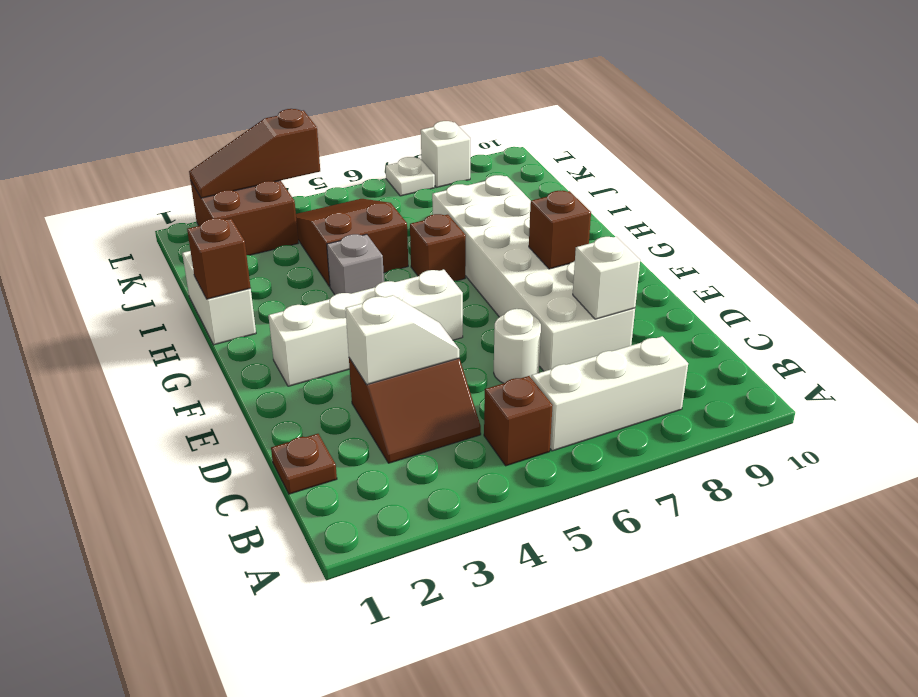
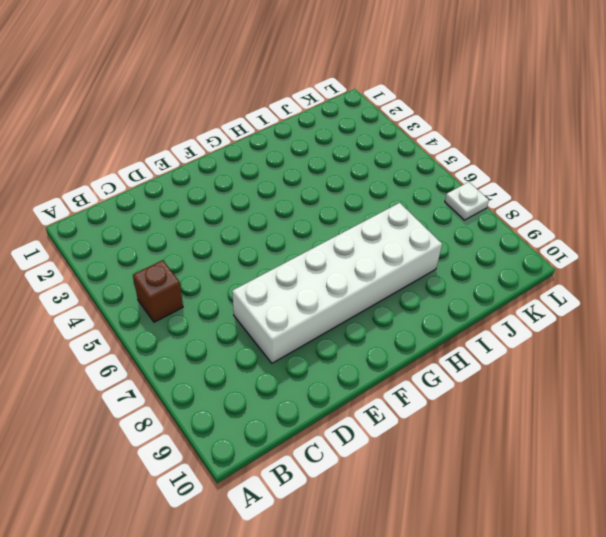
none -> white 1x3 brick [531,336,688,451]
none -> brown 1x1 plate [271,434,337,494]
none -> brown 2x2 slope [349,358,481,463]

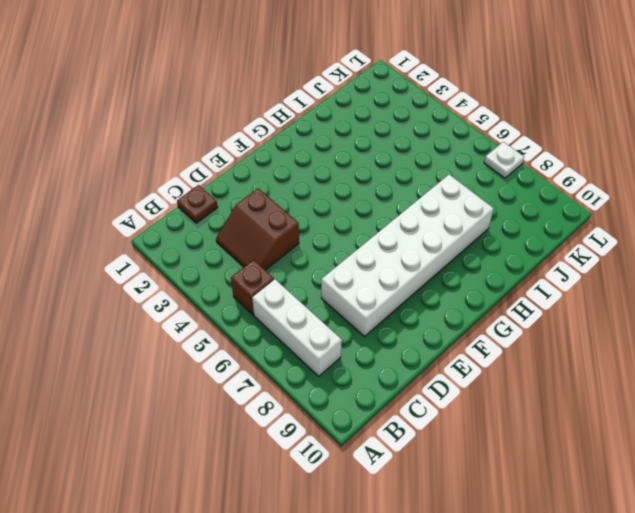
none -> white 1x1 round brick [494,309,541,383]
none -> white 1x4 brick [268,270,463,386]
none -> white 1x2 brick [182,251,256,345]

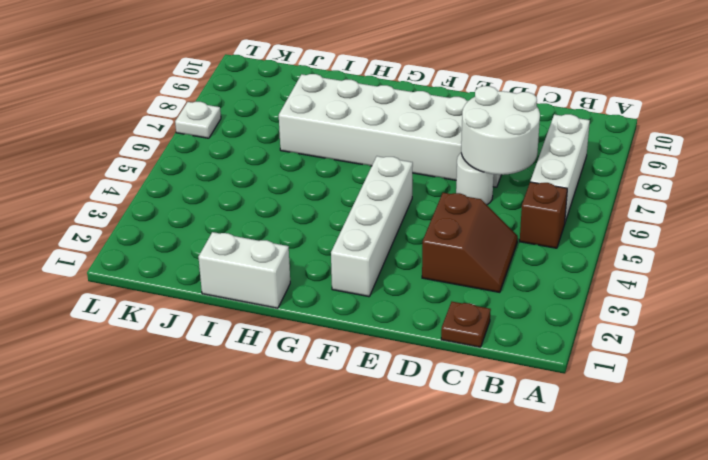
white 2x2 round brick [461,86,540,175] -> none
none -> grey 1x1 brick [327,234,384,295]
none -> brown 1x1 brick [410,214,466,281]
none -> brown 2x3 slope [296,199,408,287]

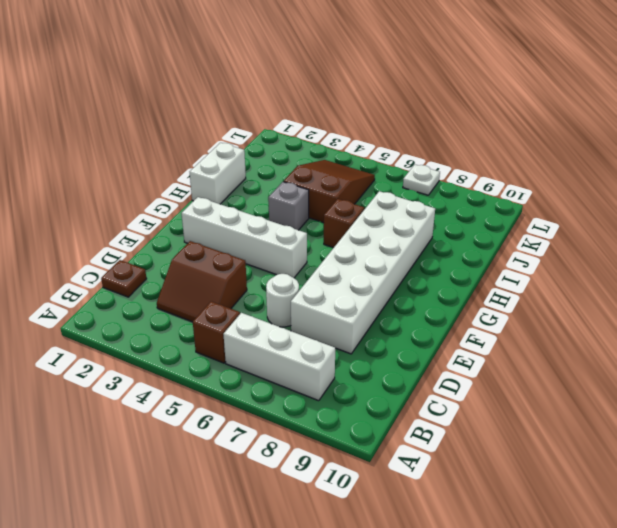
none -> brown 2x2 brick [190,180,298,255]
none -> white 1x1 brick [421,121,470,187]
none -> white 1x2 slope [345,295,459,384]

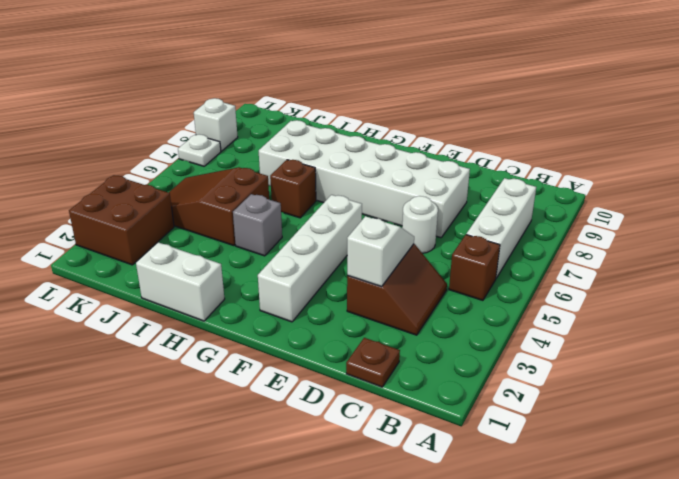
none -> white 1x1 brick [573,237,640,319]
none -> brown 1x1 brick [529,191,591,269]
none -> brown 1x1 brick [187,218,251,299]

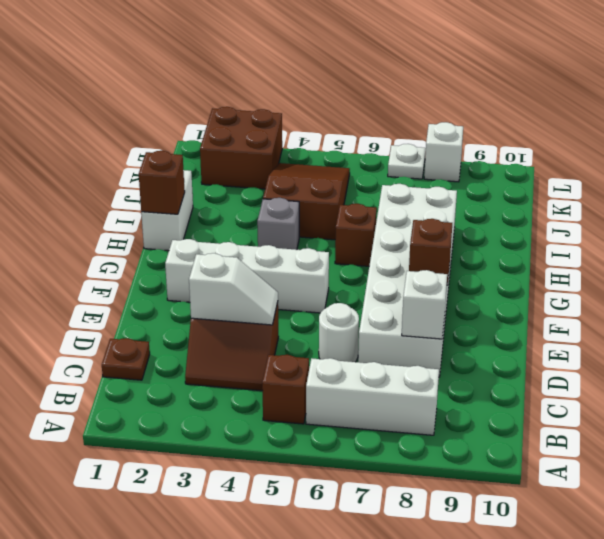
none -> brown 1x3 slope [189,109,320,198]

